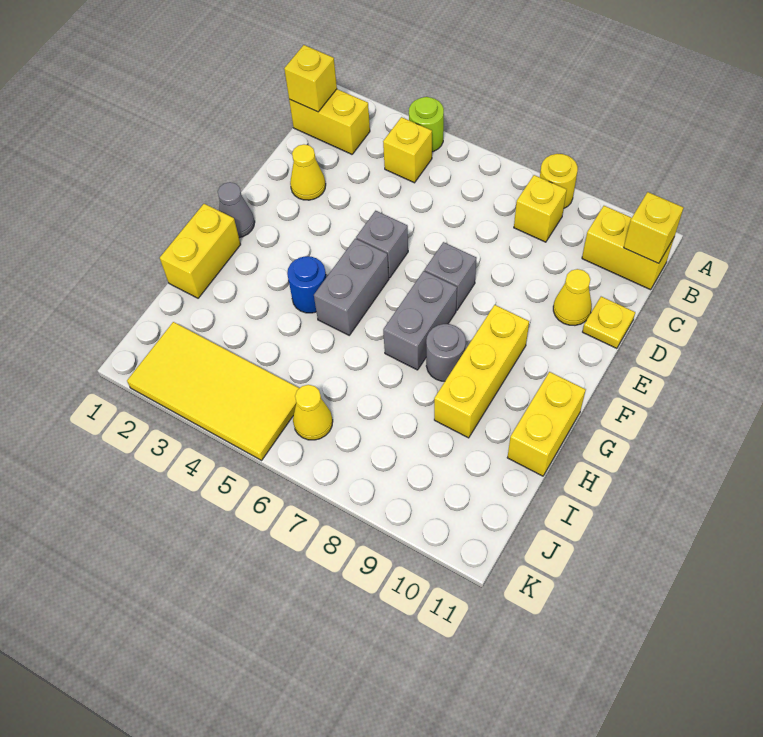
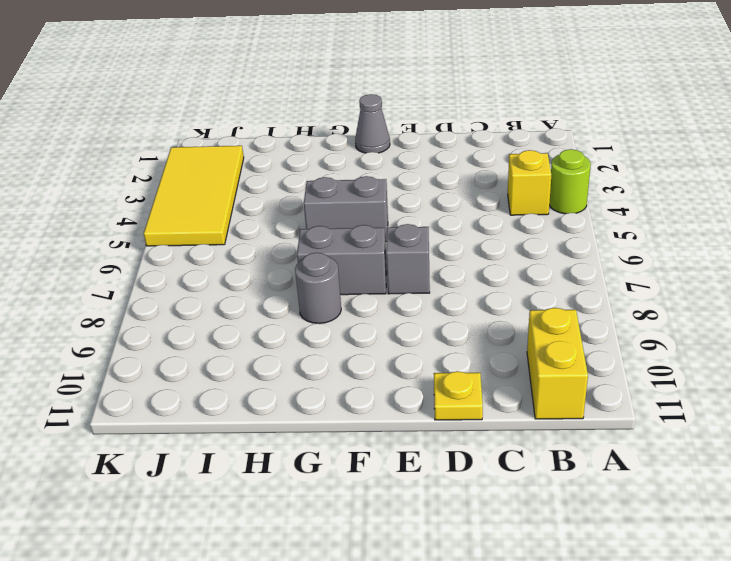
none -> yellow 1x1 round brick [540,154,578,208]
none -> yellow 1x2 brick [289,89,370,154]
none -> yellow 1x1 brick [514,175,567,242]

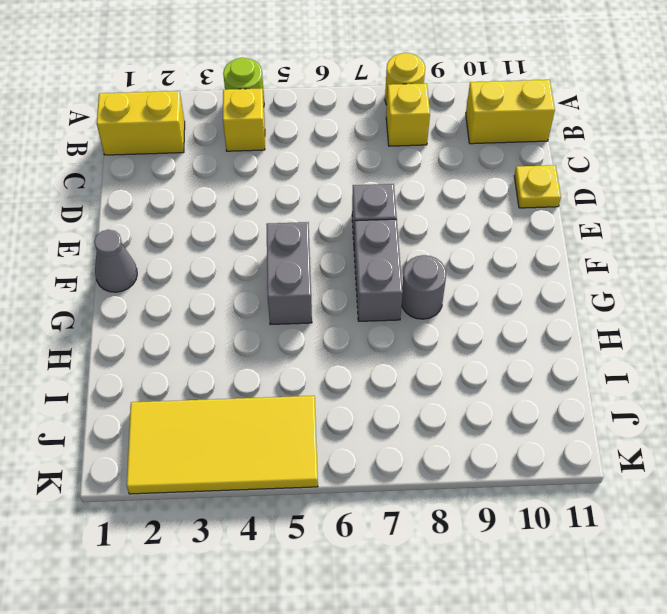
none -> yellow 1x1 cone [290,144,326,200]
none -> yellow 1x1 cone [553,269,592,325]
none -> grey 1x1 brick [356,211,408,278]

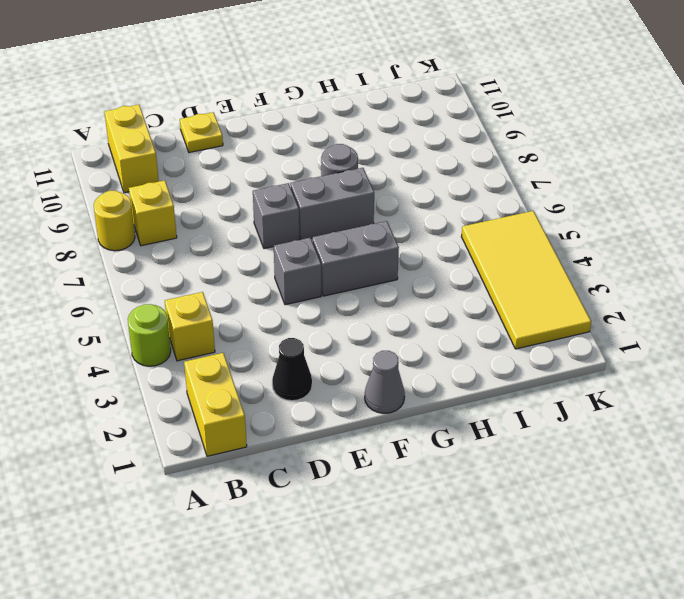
black 1x1 cone [272,338,312,401] -> yellow 1x1 cone [290,144,326,200]
none -> yellow 1x1 cone [553,269,592,325]
none -> yellow 1x3 brick [434,305,529,438]
none -> yellow 1x2 brick [160,204,241,298]

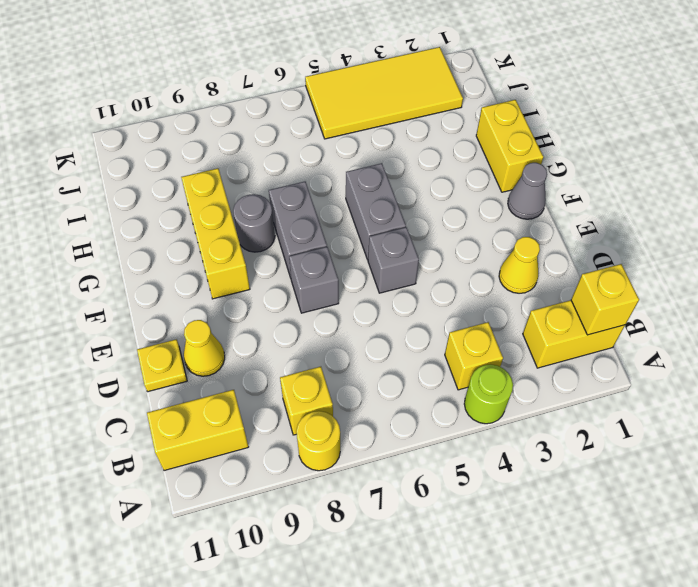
none -> blue 1x1 round brick [287,256,326,313]
none -> yellow 1x2 brick [507,372,586,476]
none -> yellow 1x1 cone [293,385,333,440]

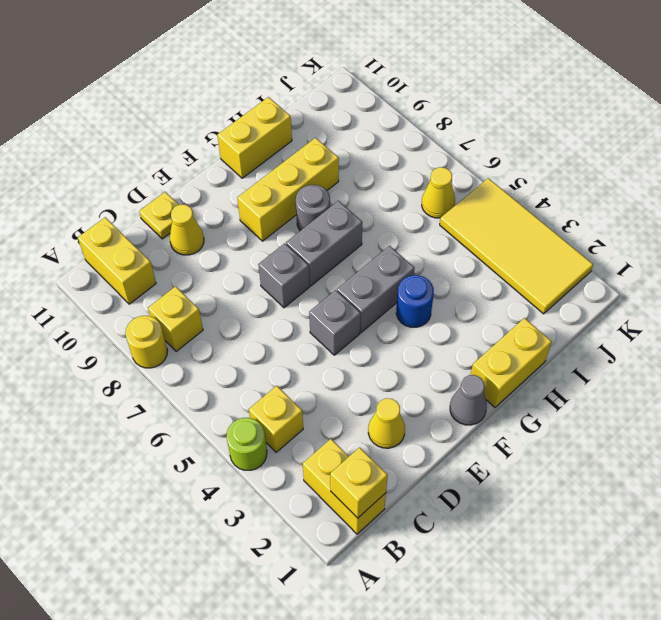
none -> yellow 1x1 brick [624,192,684,263]

